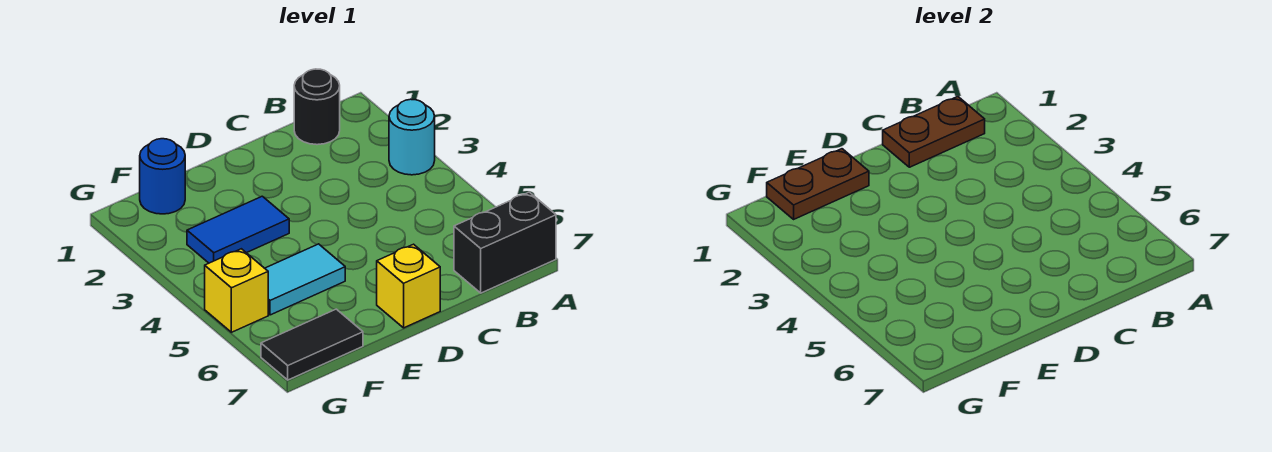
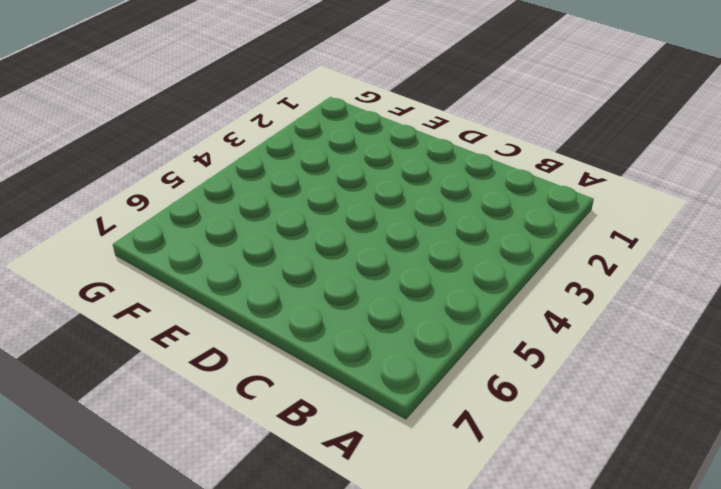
none -> cyan 1x1 round brick [389,99,435,175]
none -> black 1x2 brick [454,192,556,293]

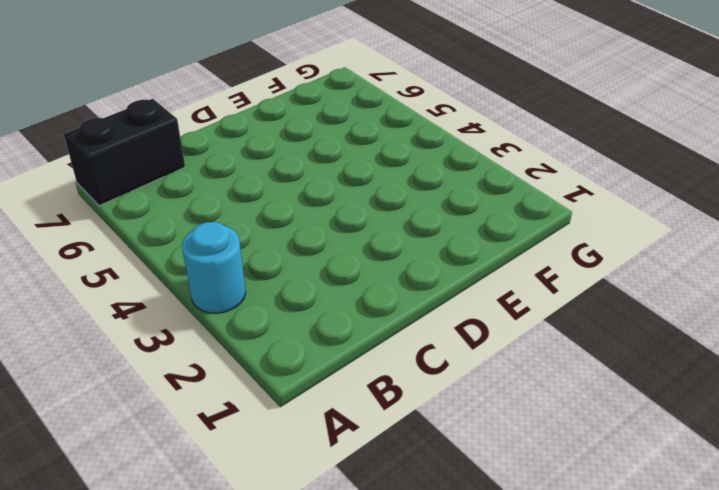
none -> black 1x1 round brick [294,69,340,145]
none -> yellow 1x1 brick [377,244,440,328]

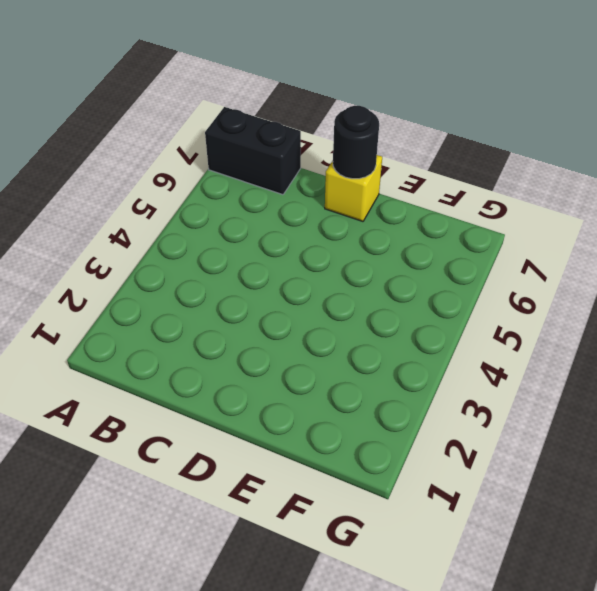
black 1x1 round brick [333,106,379,179] -> black 1x1 round brick moved to [294,69,340,145]
none -> cyan 1x1 round brick [389,99,435,175]
none -> blue 1x2 tile [187,196,289,263]

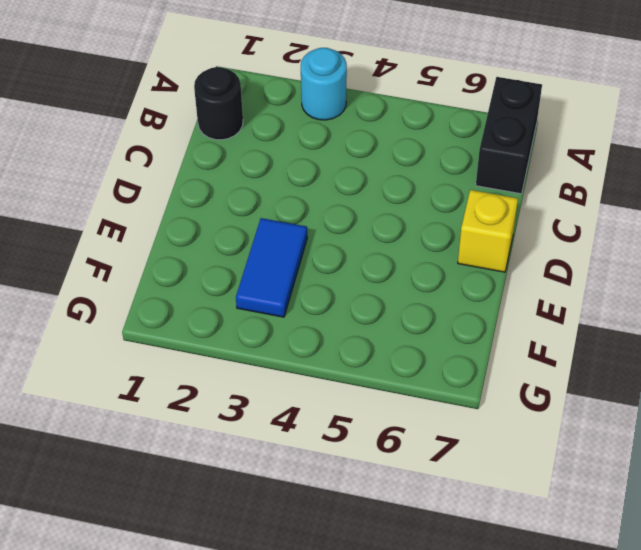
none -> cyan 1x2 tile [265,244,345,315]
none -> blue 1x1 round brick [140,139,185,214]

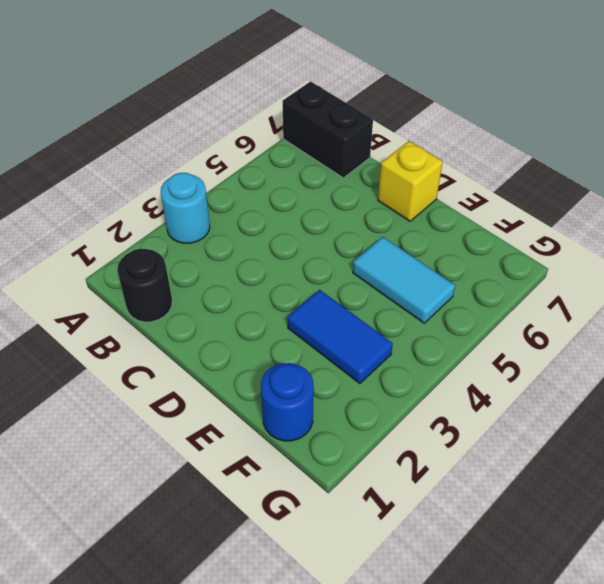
none -> black 1x2 tile [261,309,363,380]
none -> yellow 1x1 brick [205,249,268,332]

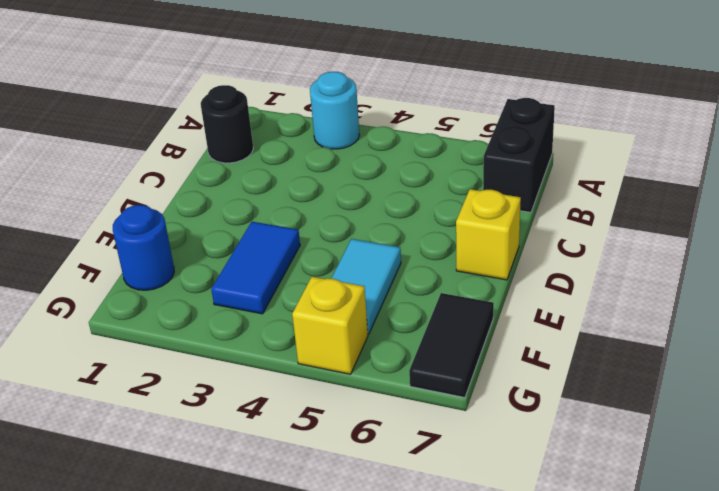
none -> brown 1x2 plate [883,97,985,167]
none -> brown 1x2 plate [767,149,869,219]

